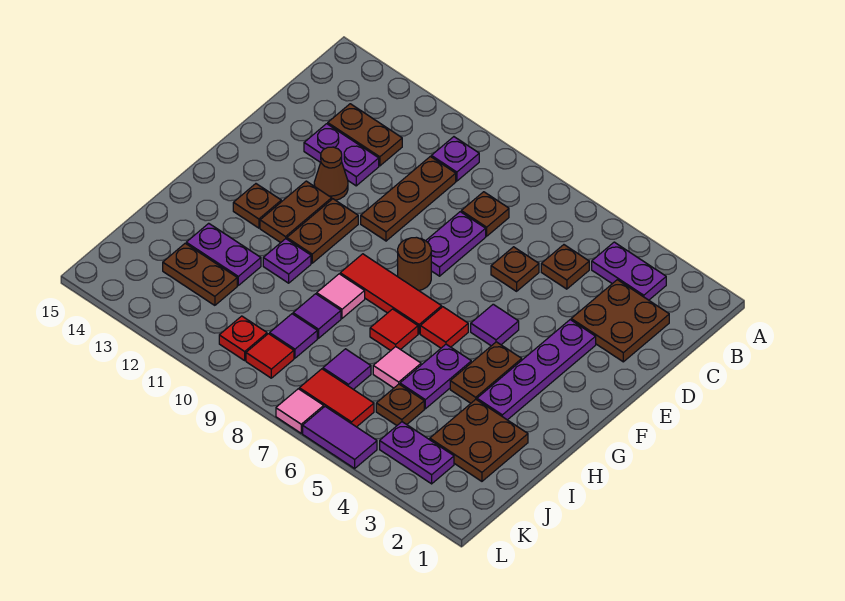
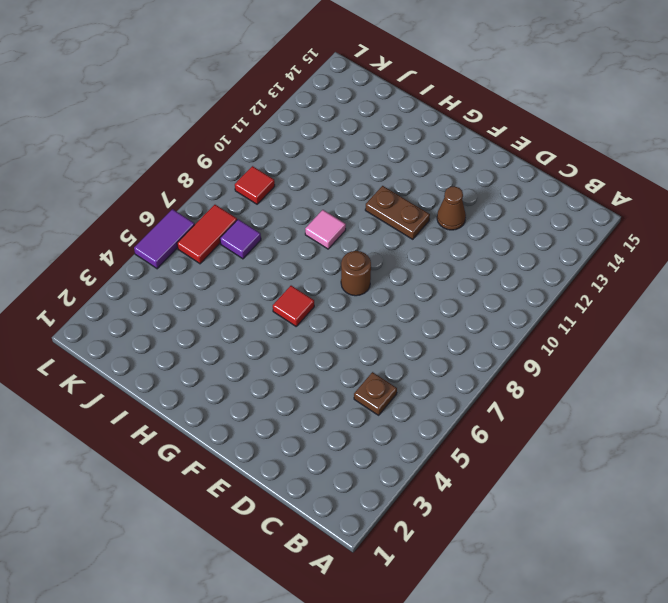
none -> purple 1x2 plate [592,242,666,300]
none -> purple 1x1 plate [431,137,479,181]
none -> brown 2x2 plate [571,280,669,362]
none -> brown 1x1 plate [461,192,509,236]

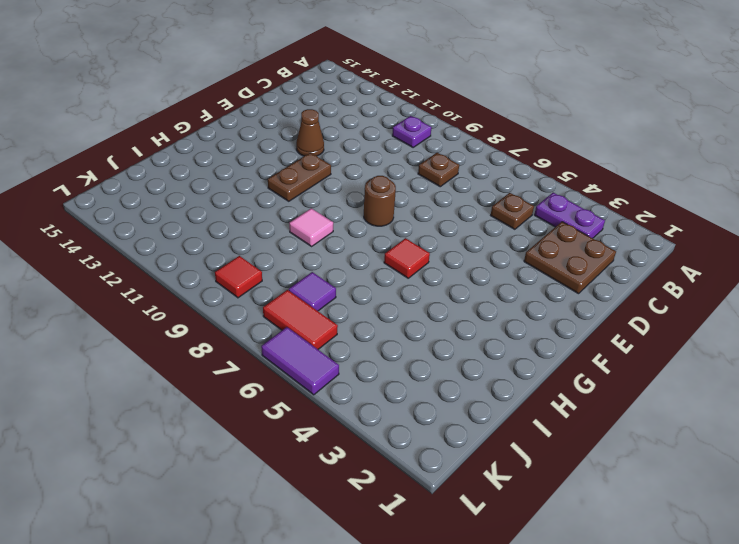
none -> brown 1x3 plate [361,157,456,241]
none -> brown 1x2 plate [328,104,402,166]
none -> brown 1x1 plate [491,247,539,291]
none -> purple 1x2 plate [426,212,486,276]

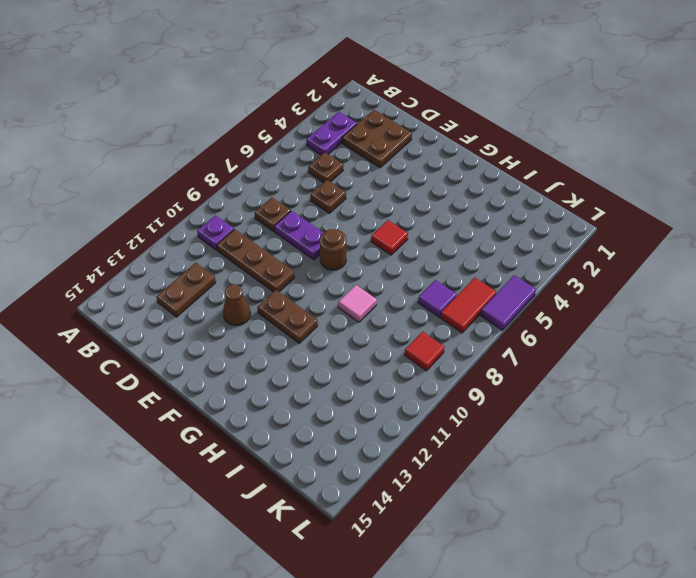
none -> purple 1x2 plate [304,124,379,186]
none -> purple 1x4 plate [477,320,596,420]
none -> purple 1x1 tile [471,304,519,346]
none -> brown 1x2 plate [260,181,332,243]

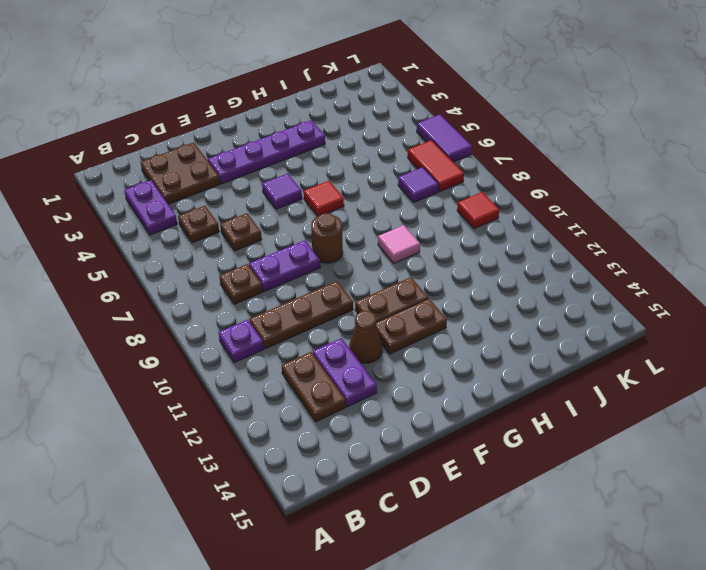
none -> brown 1x2 plate [450,342,522,403]
none -> red 1x3 tile [340,254,442,334]
none -> brown 1x1 plate [233,184,281,228]
none -> purple 1x2 plate [400,344,471,409]

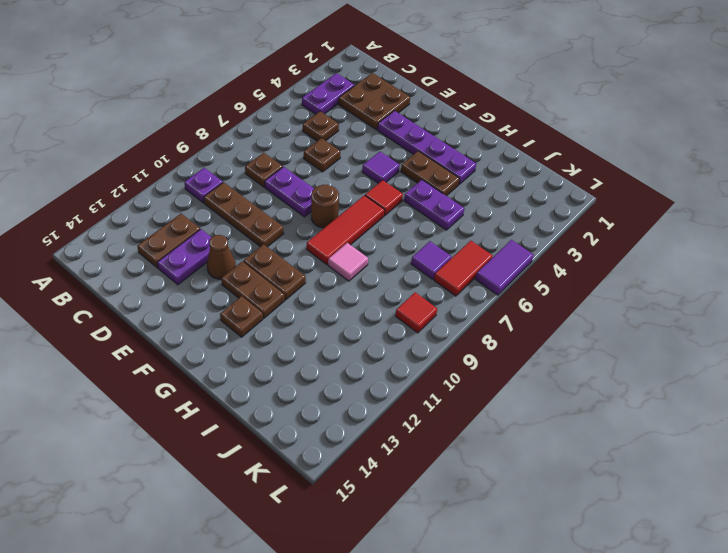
none -> red 1x1 tile [370,309,418,350]
none -> purple 1x1 plate [263,239,311,283]
none -> brown 2x2 plate [430,400,528,481]
none -> pink 1x1 tile [373,347,421,388]

